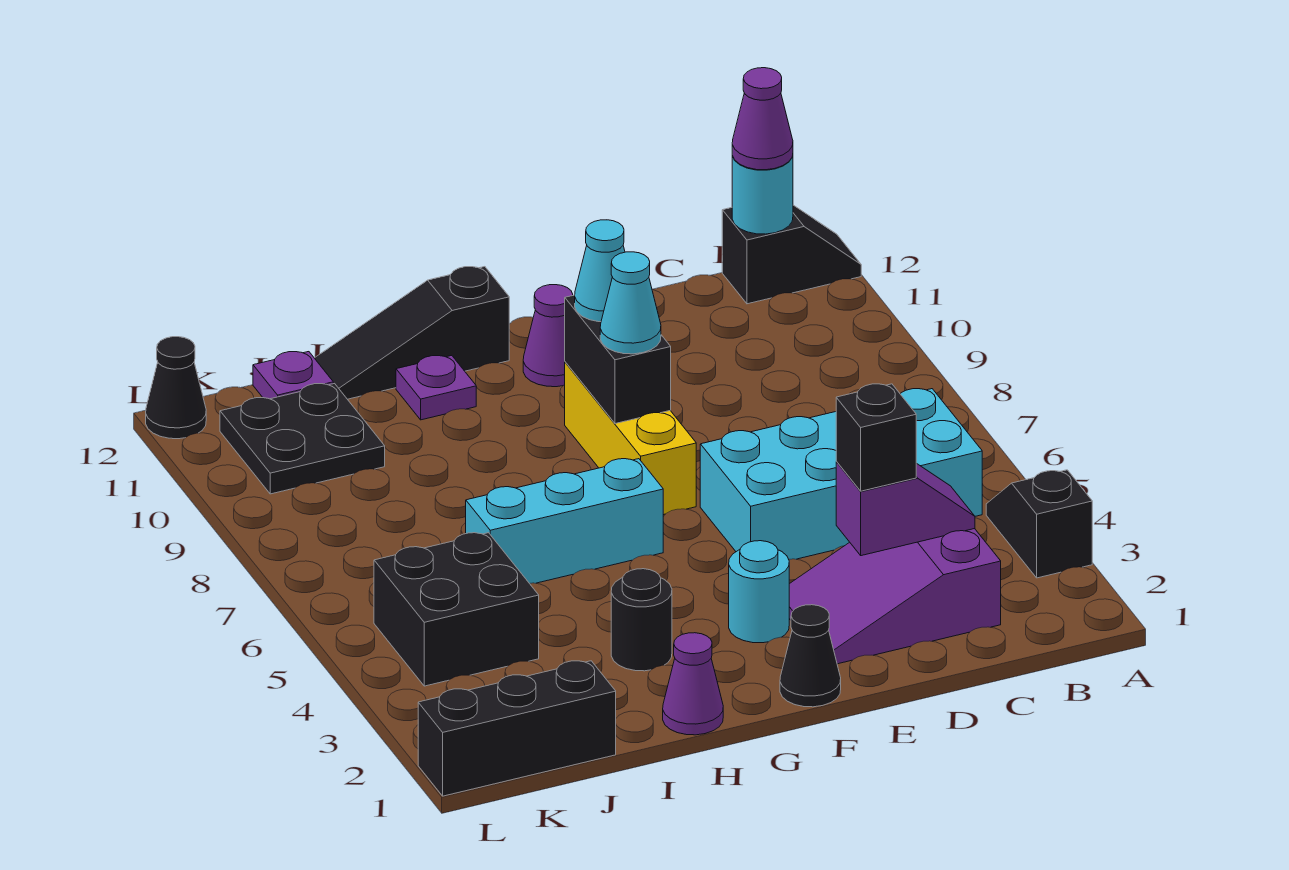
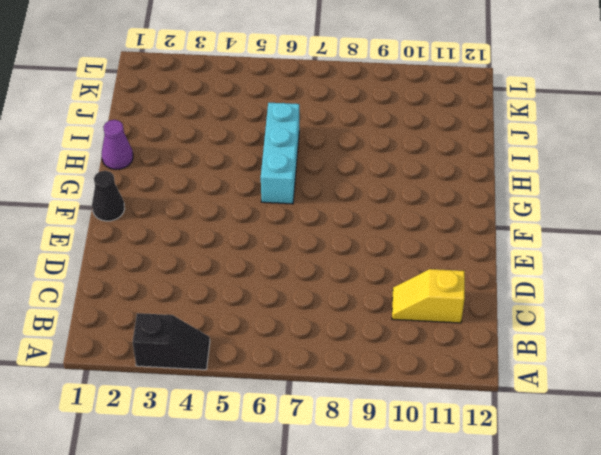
yellow 1x2 slope [392,269,465,323] -> none
none -> black 1x2 slope [722,205,861,304]
none -> cyan 2x4 brick [700,389,982,559]
none -> purple 2x3 slope [789,529,1001,664]

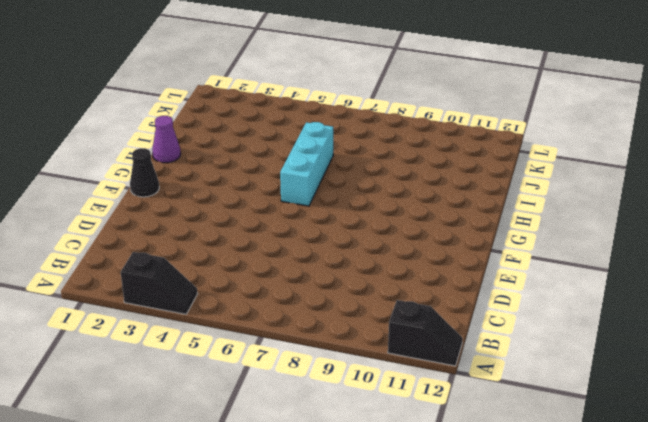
black 1x2 slope [388,300,463,366] -> black 1x2 slope turned to [722,205,861,304]
none -> cyan 2x4 brick [700,389,982,559]
none -> purple 2x3 slope [789,529,1001,664]
none -> cyan 1x1 round brick [729,541,789,643]

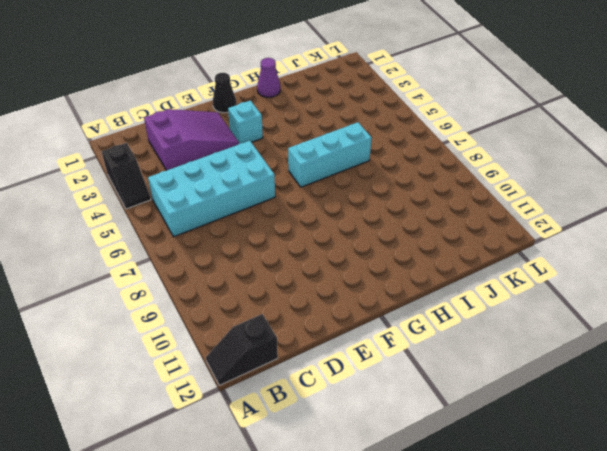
cyan 1x1 brick [228,101,263,144] -> cyan 1x1 round brick [729,541,789,643]
none -> yellow 1x3 brick [565,362,696,515]
none -> purple 1x1 cone [523,285,573,387]
none -> black 1x3 slope [315,267,509,399]

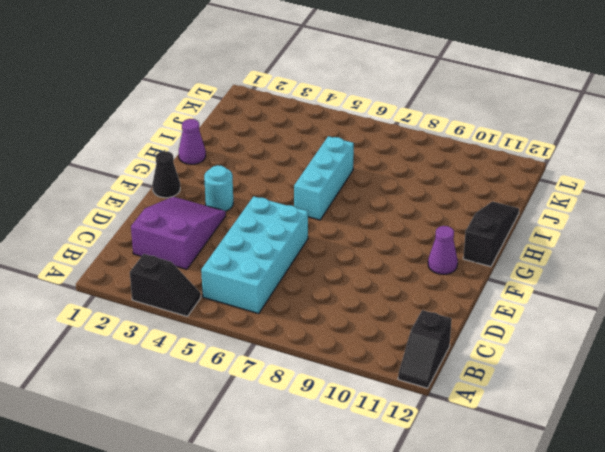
none -> yellow 1x3 brick [565,362,696,515]
none -> black 1x1 round brick [611,569,672,671]
none -> purple 1x1 plate [396,356,476,420]

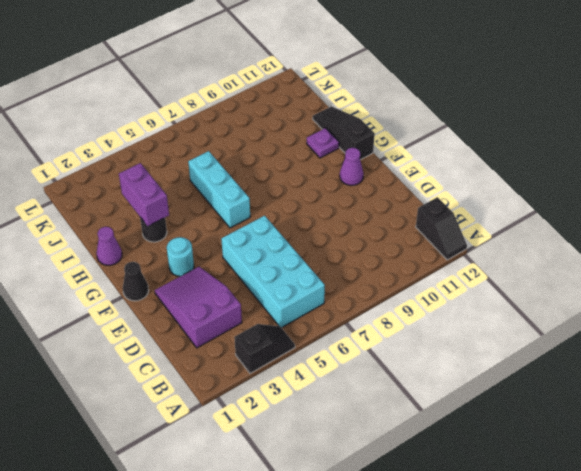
purple 1x2 brick [119,163,169,226] -> none
none -> yellow 1x3 brick [565,362,696,515]
none -> black 1x3 brick [418,661,616,796]
none -> black 2x2 brick [374,533,539,686]

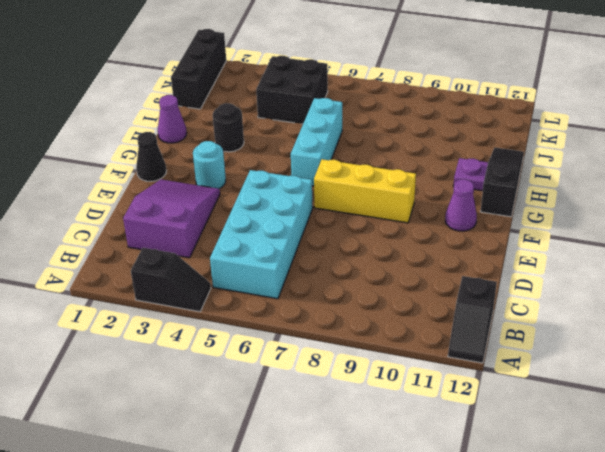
none -> black 2x2 plate [220,384,385,494]
none -> purple 1x1 plate [253,352,333,399]
none -> black 1x1 cone [146,337,206,439]

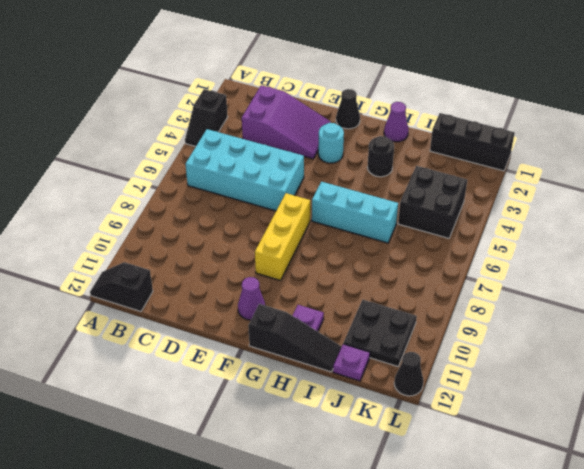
none -> cyan 1x1 round brick [732,156,793,234]
none -> purple 1x2 slope [836,461,975,556]
none -> black 1x2 brick [565,295,671,424]

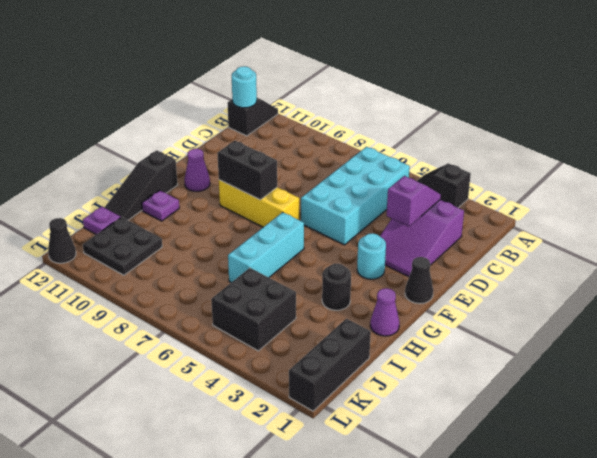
none -> purple 1x1 cone [732,68,793,170]
none -> black 1x1 brick [836,384,916,491]
none -> cyan 1x1 cone [600,252,661,354]

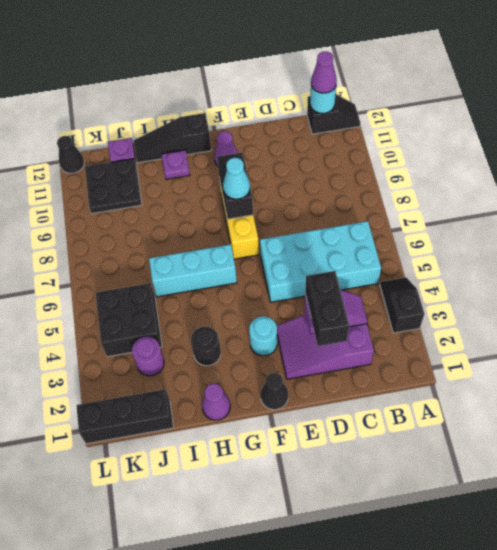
black 1x2 brick [305,271,349,346] -> black 1x1 brick [836,384,916,491]
purple 1x1 round brick [132,337,164,376] -> none
none -> cyan 1x1 cone [575,220,625,322]

